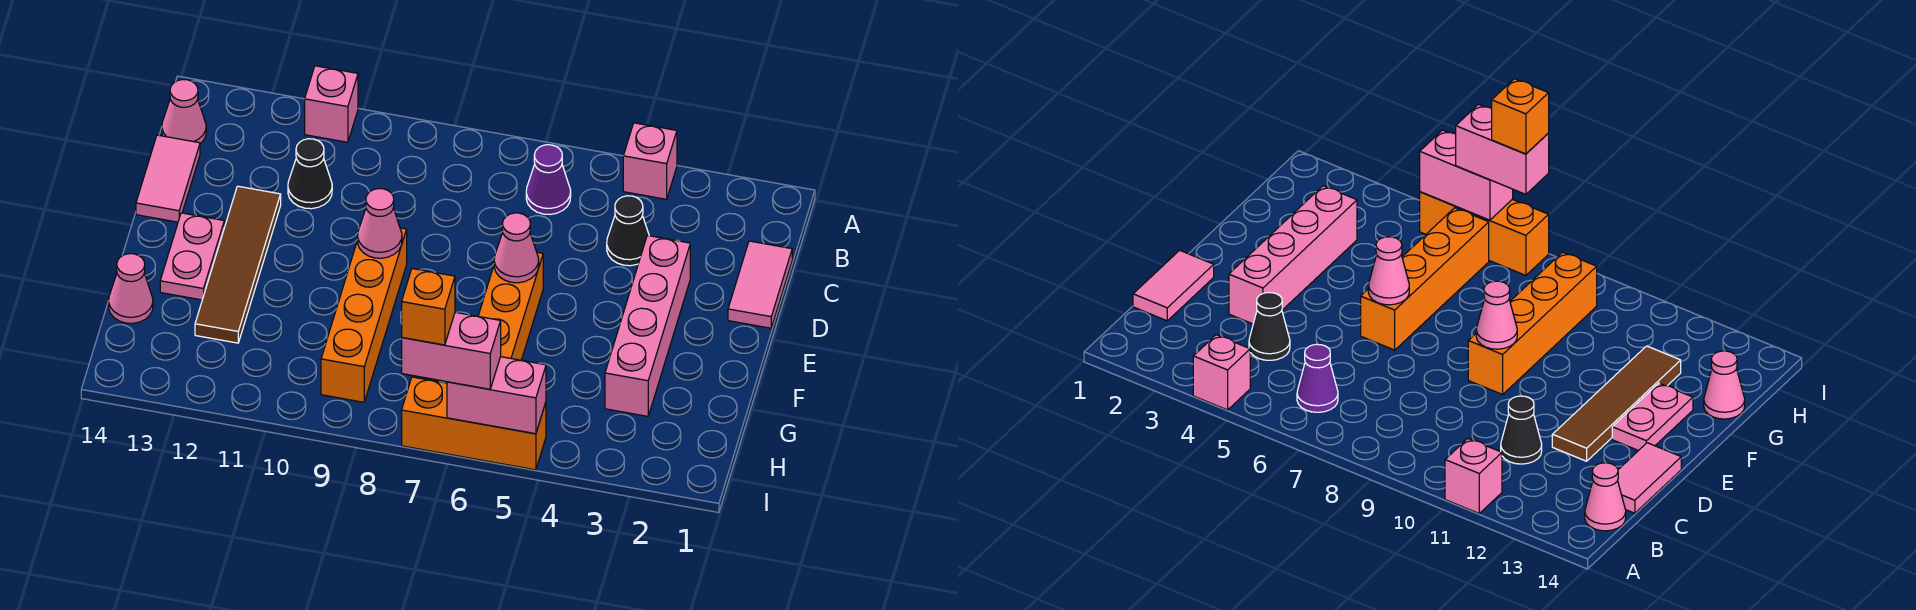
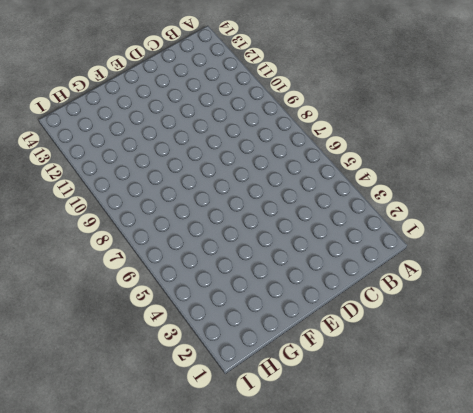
none -> pink 1x1 brick [623,123,677,199]
none -> pink 1x1 brick [305,66,358,142]
none -> purple 1x1 cone [526,145,571,214]

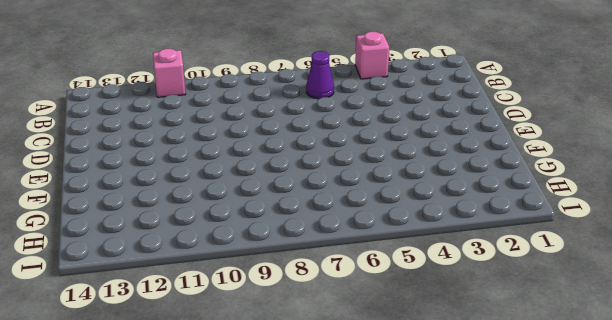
none -> pink 1x1 cone [162,80,206,144]
none -> pink 1x2 tile [728,241,792,328]
none -> black 1x1 cone [607,196,649,266]

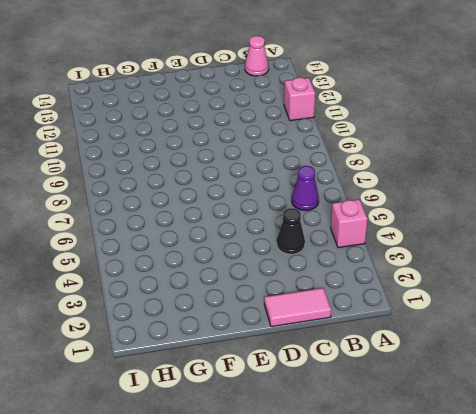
none -> black 1x1 cone [288,139,332,209]
none -> pink 1x2 tile [136,135,200,222]
none -> pink 1x4 brick [605,235,690,416]

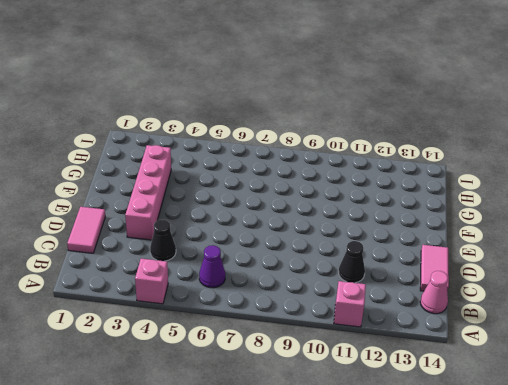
none -> brown 1x4 tile [195,186,281,343]
none -> orange 1x4 brick [478,252,543,360]
none -> orange 1x4 brick [321,228,407,402]

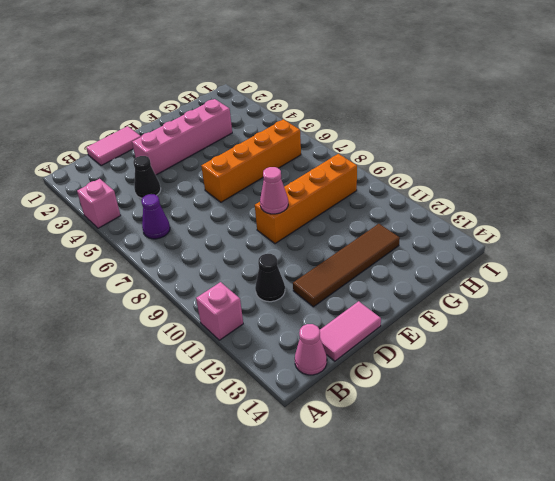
none -> pink 1x2 plate [160,213,224,300]
none -> pink 1x1 cone [109,254,153,323]
none -> orange 1x3 brick [402,377,546,470]

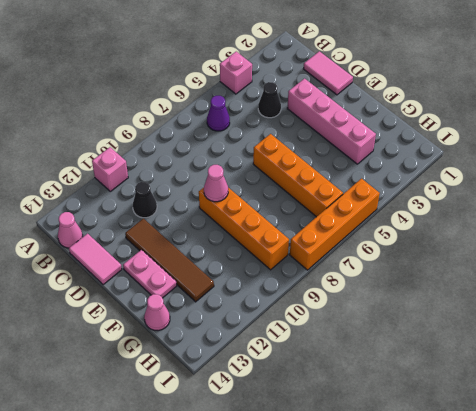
orange 1x4 brick [290,179,380,270] -> orange 1x3 brick [402,377,546,470]
none -> pink 1x1 cone [494,213,539,283]
none -> pink 1x2 brick [447,357,546,434]
none -> pink 1x2 brick [402,312,501,389]

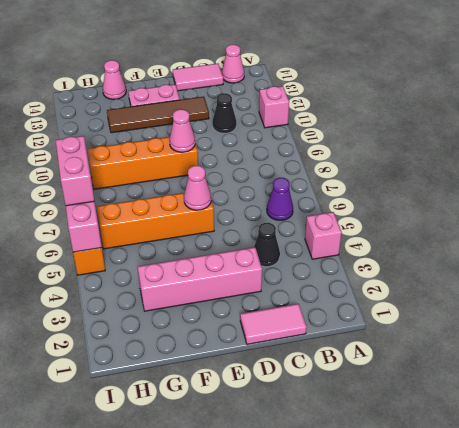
none -> orange 1x1 brick [402,269,455,345]

